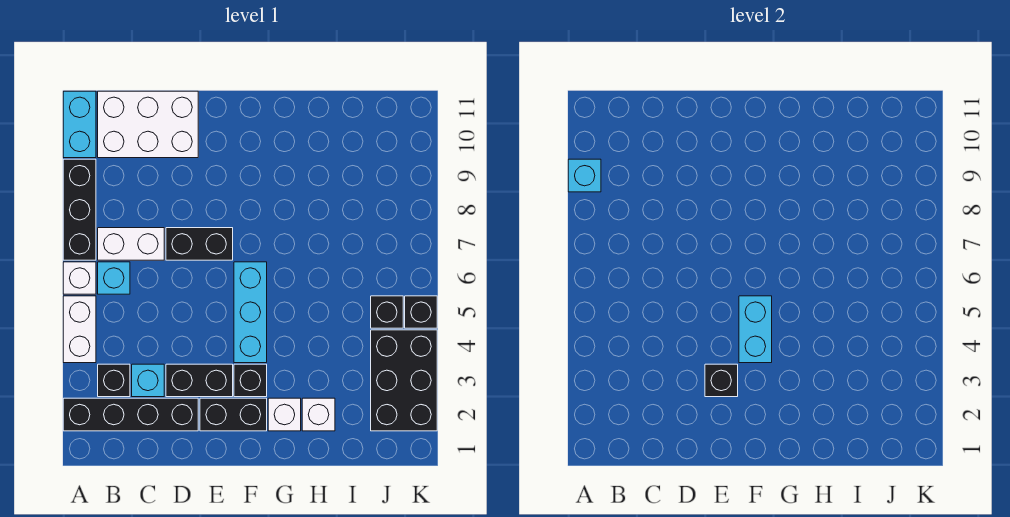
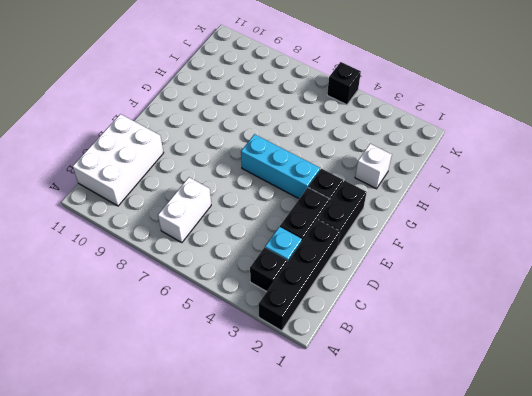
none -> white 1x2 brick [63,296,96,363]
none -> white 1x1 brick [63,262,96,294]
none -> black 1x3 brick [63,159,96,260]

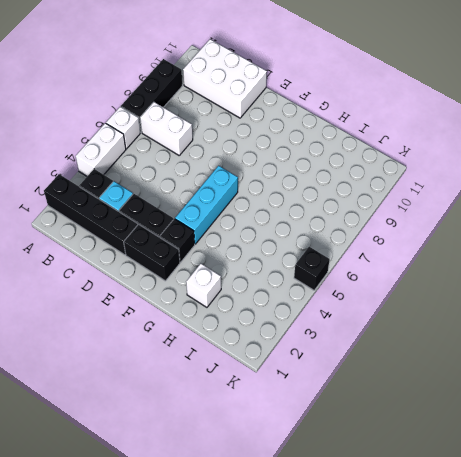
none -> cyan 1x2 brick [63,91,96,158]
none -> cyan 1x1 brick [98,262,130,294]
none -> black 1x2 brick [166,228,233,260]

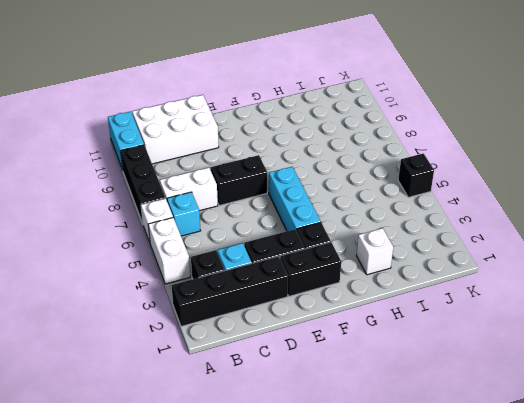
none -> white 1x1 brick [268,398,301,431]
none -> black 2x3 brick [371,330,437,431]
none -> black 1x1 brick [371,296,403,328]

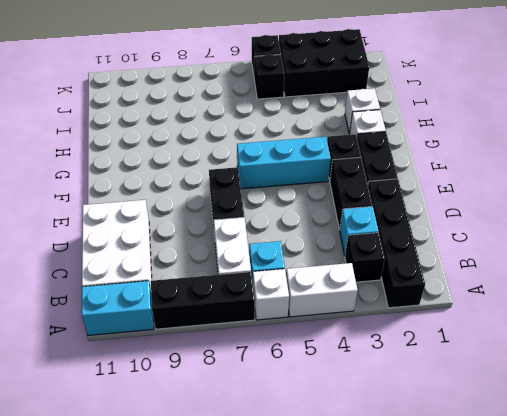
none -> cyan 1x1 brick [568,159,601,192]
none -> black 1x1 brick [705,364,738,397]
none -> cyan 1x2 brick [739,296,772,363]

